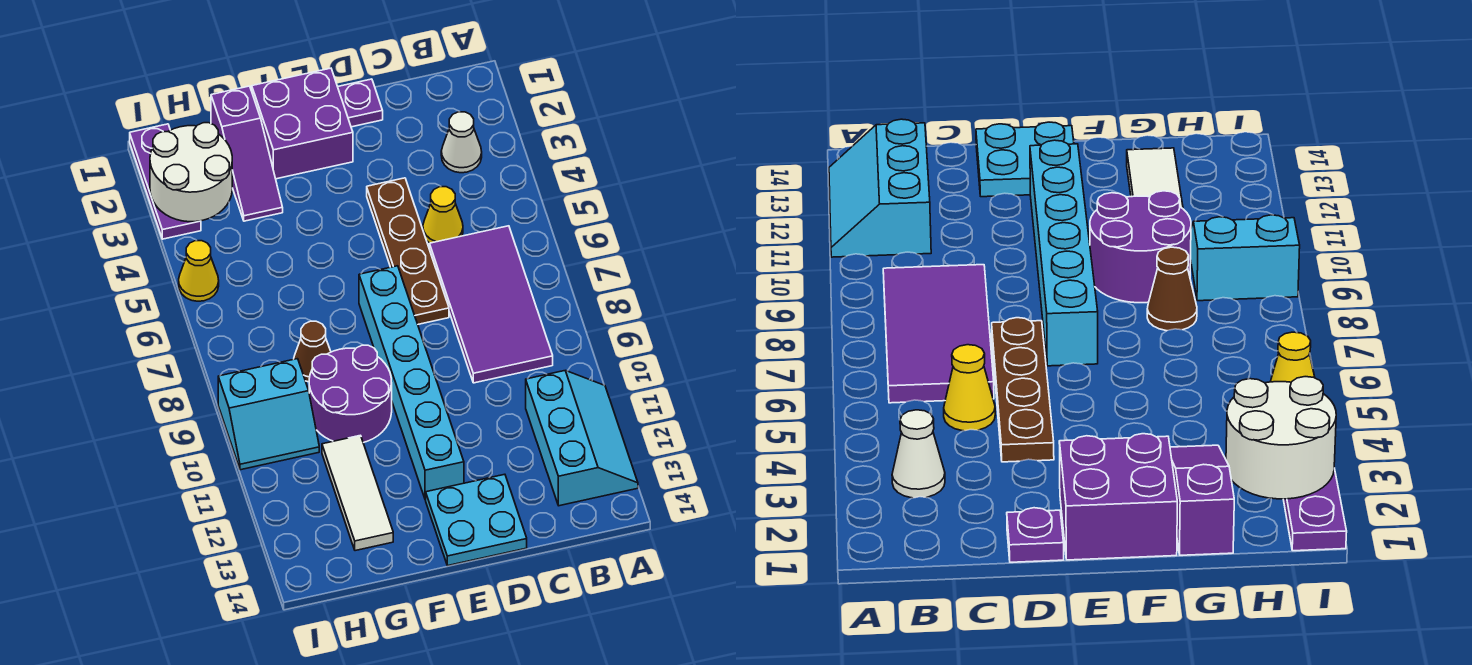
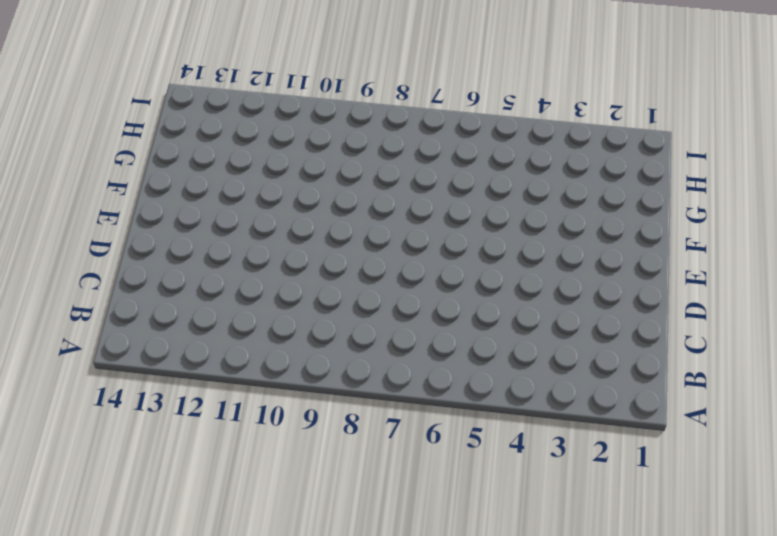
none -> cyan 2x3 slope [526,371,638,506]
none -> white 1x1 cone [441,112,482,173]
none -> purple 2x4 tile [429,226,553,383]

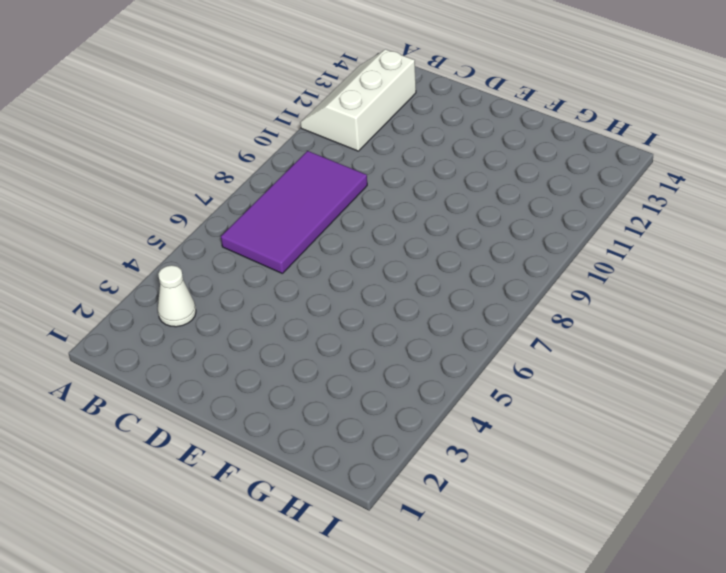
white 2x3 slope [300,49,416,151] -> cyan 2x3 slope [526,371,638,506]
none -> yellow 1x1 cone [423,187,463,243]
none -> purple 1x1 plate [338,79,383,127]
none -> brown 1x4 plate [367,178,449,324]

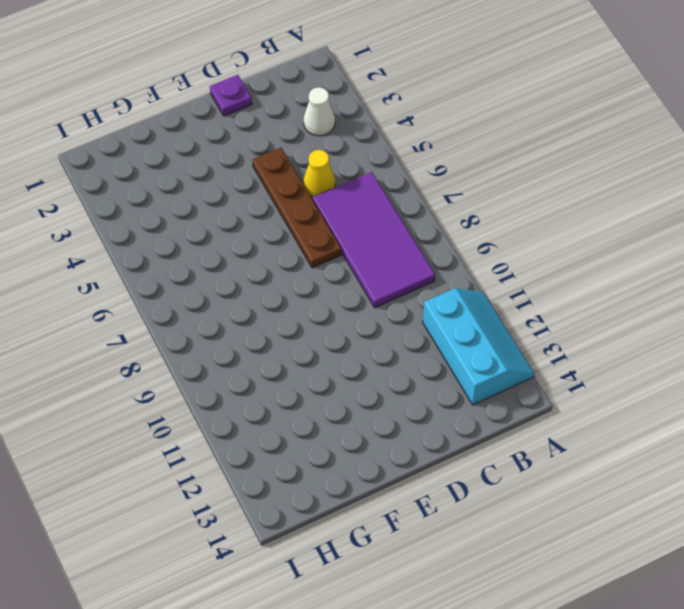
none -> cyan 2x2 plate [426,474,527,566]
none -> purple 2x2 brick [252,68,353,179]
none -> cyan 1x6 brick [359,266,464,500]

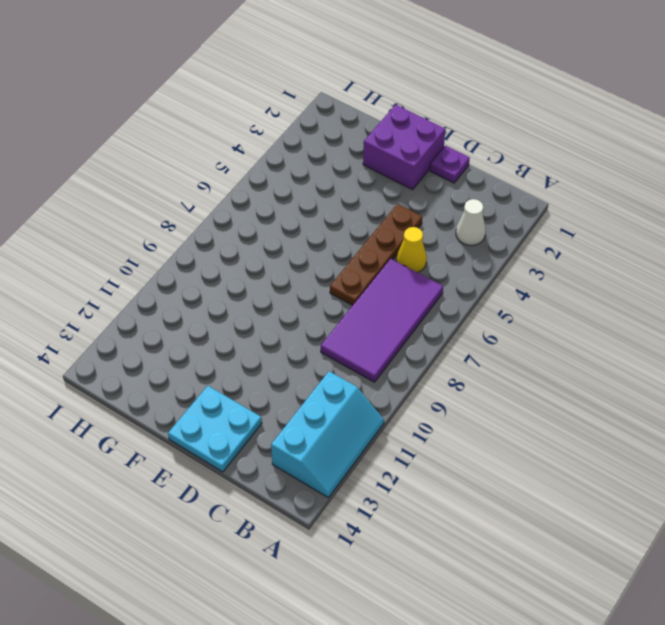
none -> cyan 1x6 brick [359,266,464,500]
none -> purple 2x2 round brick [309,345,392,443]
none -> purple 1x3 slope [211,86,283,221]

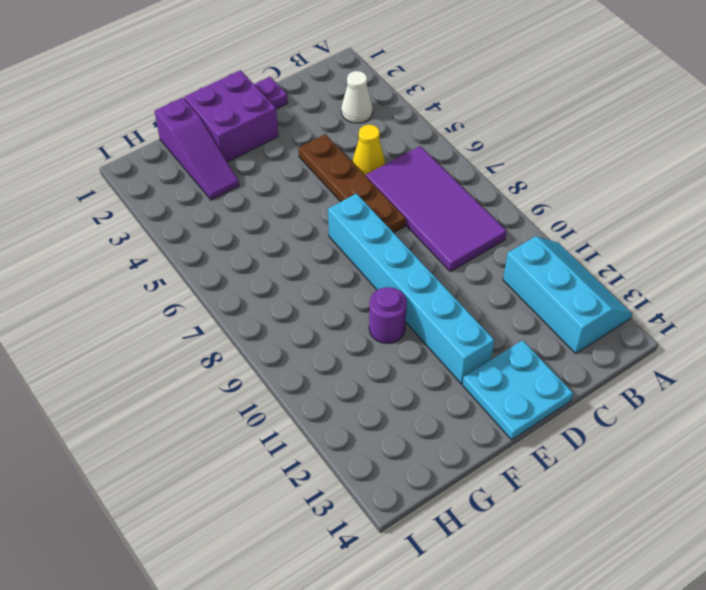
purple 1x1 round brick [369,287,407,344] -> purple 2x2 round brick [309,345,392,443]
none -> brown 1x1 cone [294,321,331,382]
none -> white 1x3 tile [322,435,393,551]
none -> cyan 2x2 slope [218,359,319,470]

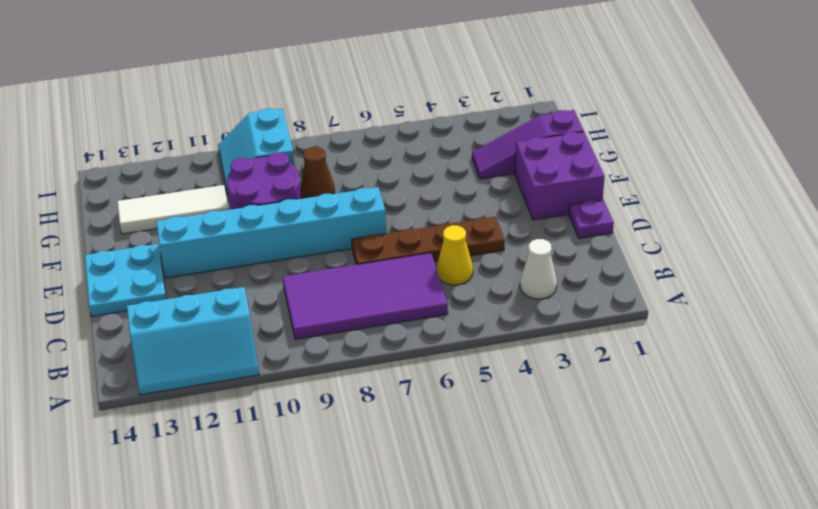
none -> purple 1x3 plate [130,124,201,239]
none -> yellow 1x1 cone [179,241,219,301]
none -> white 2x2 round brick [150,123,232,222]

